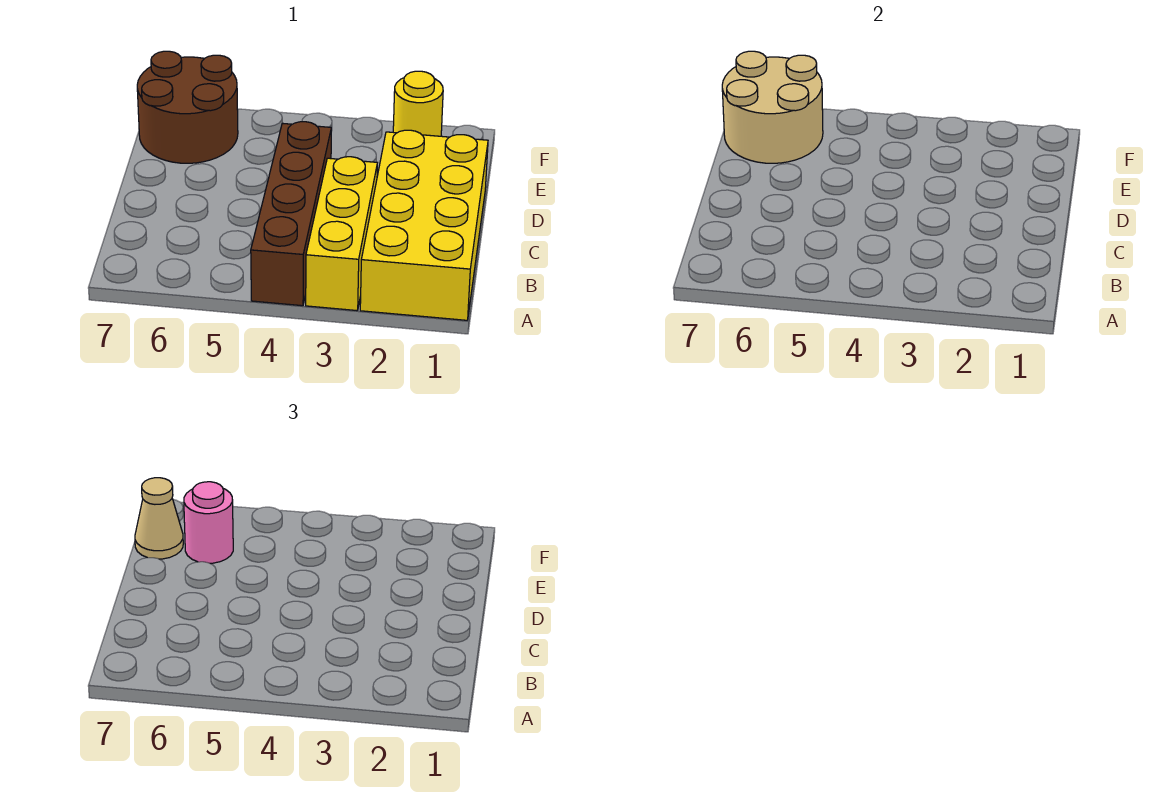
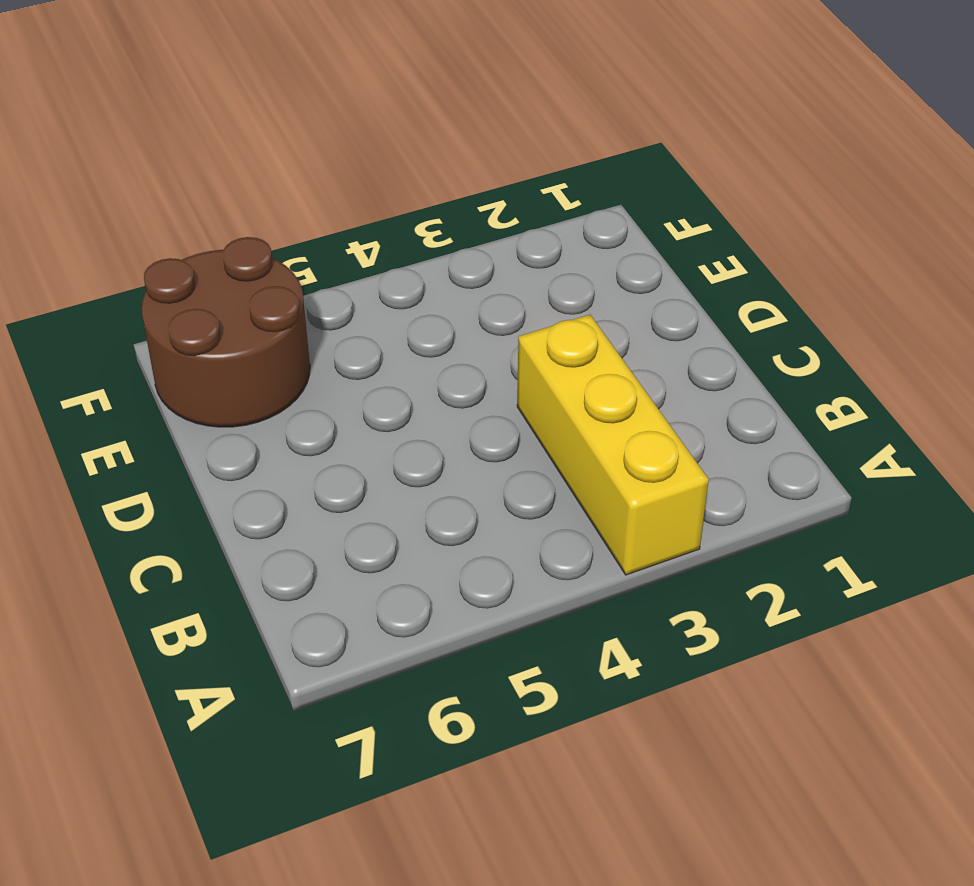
none -> yellow 2x4 brick [360,130,488,320]
none -> brown 1x4 brick [251,122,331,306]

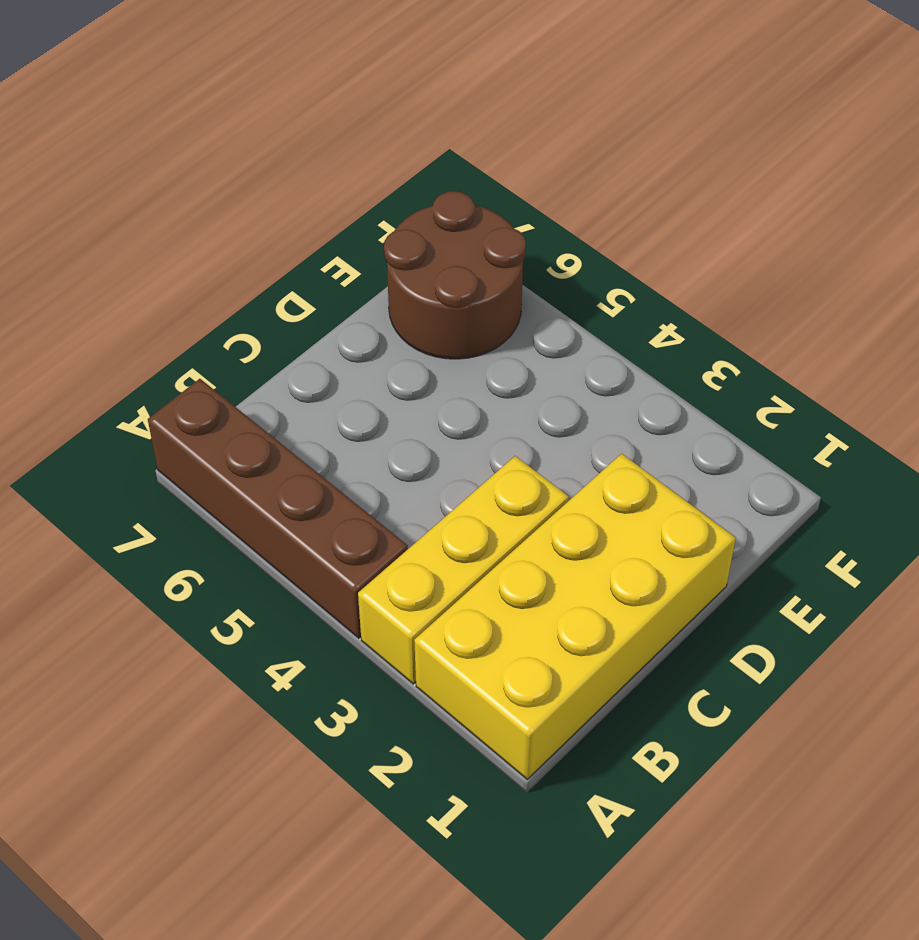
brown 1x4 brick [148,379,408,638] -> brown 1x4 brick turned to [251,122,331,306]
none -> yellow 1x1 round brick [393,71,443,136]
none -> tan 2x2 round brick [722,51,823,163]

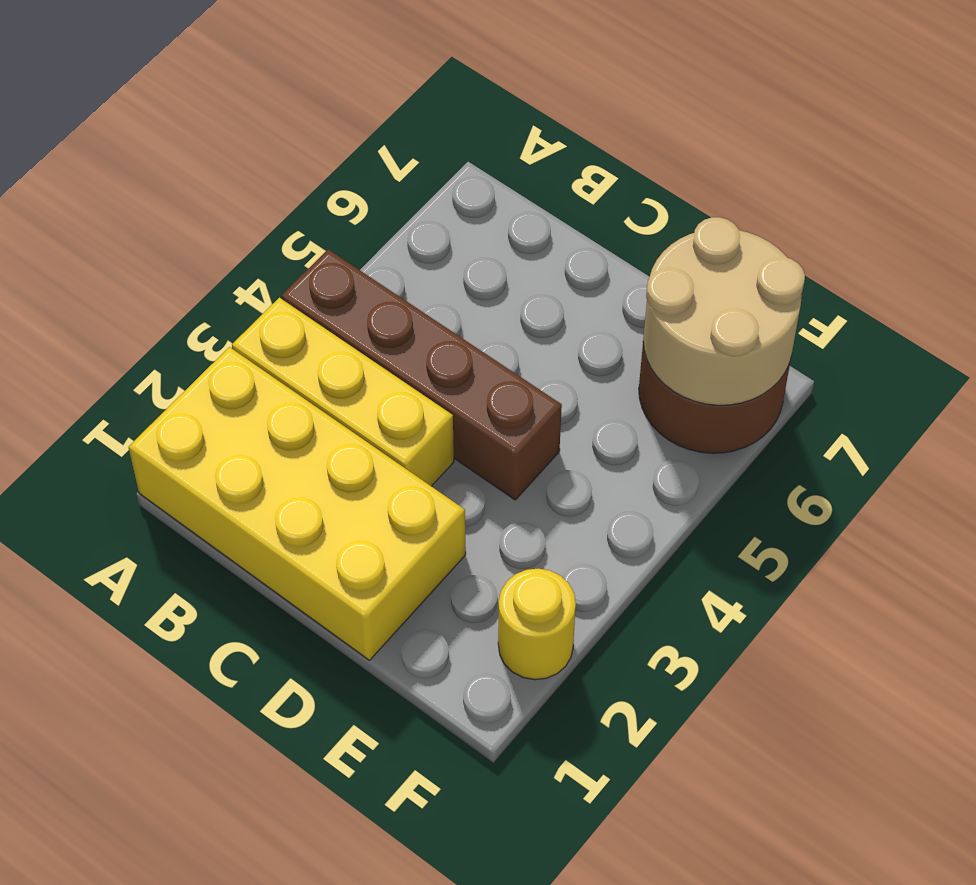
none -> pink 1x1 round brick [184,482,233,563]
none -> tan 1x1 cone [135,478,183,559]

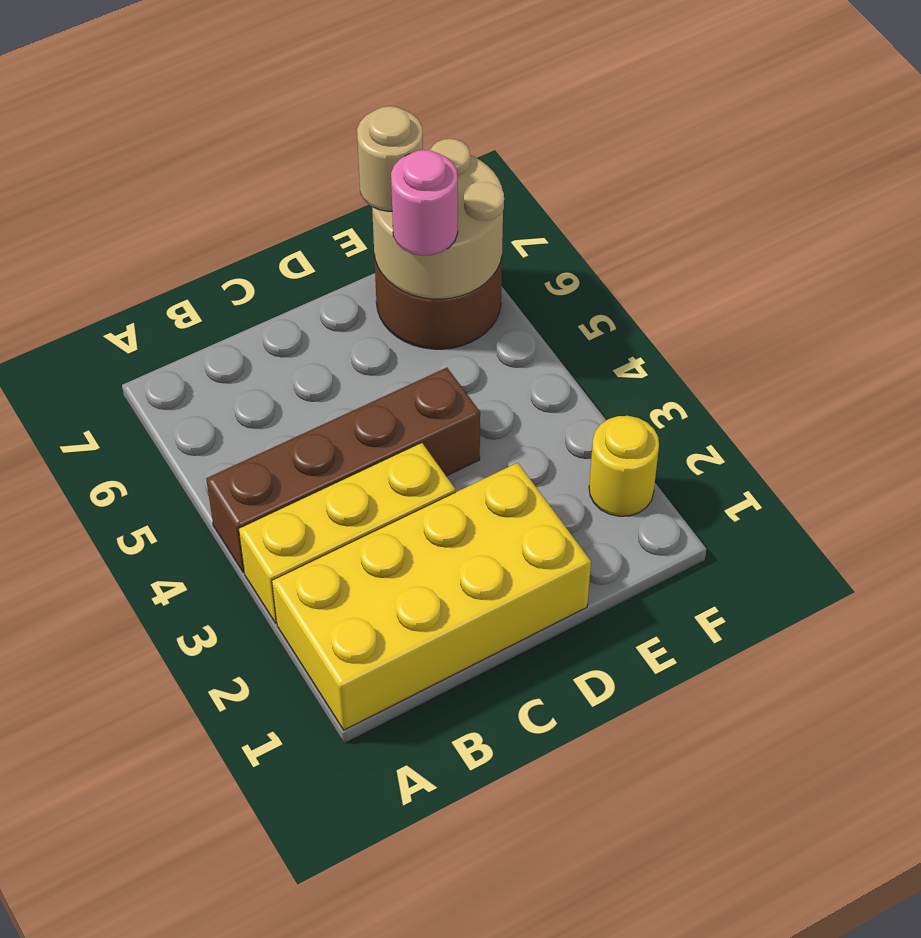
tan 1x1 round brick [357,106,423,211] -> tan 1x1 cone [135,478,183,559]

